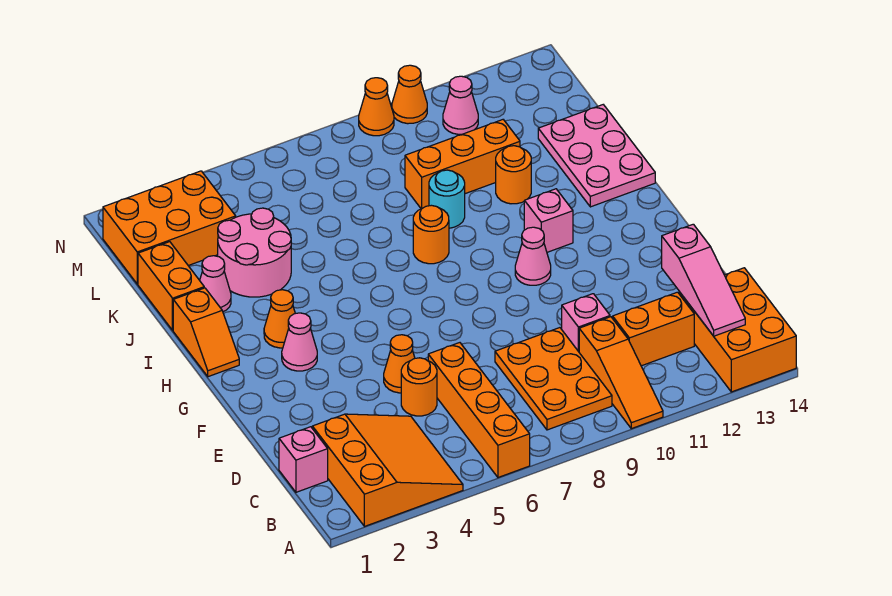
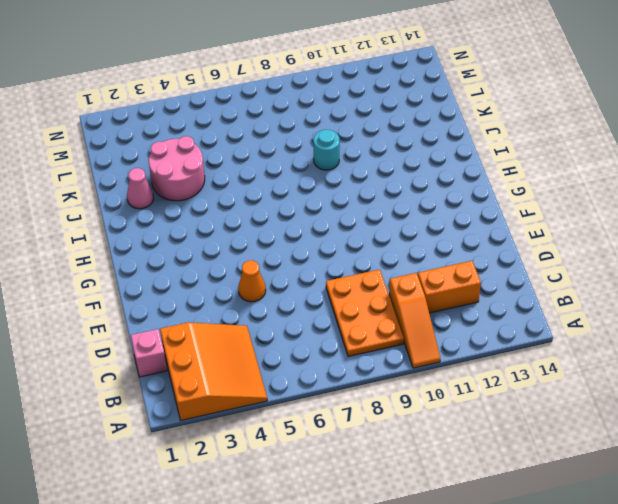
none -> orange 1x4 brick [428,343,530,477]
none -> orange 2x3 brick [679,268,796,392]
none -> orange 1x1 round brick [401,358,437,416]

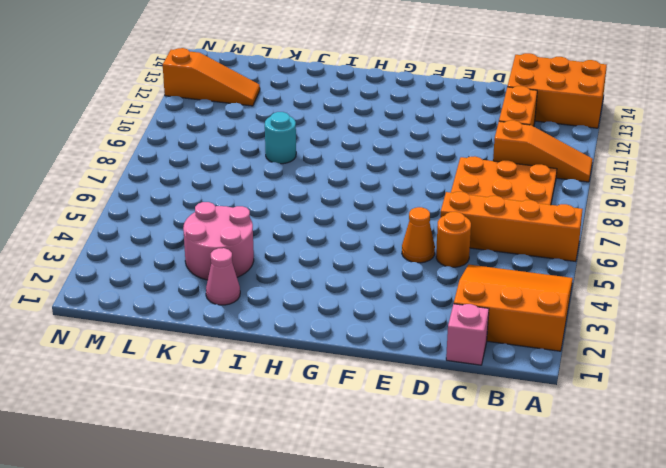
orange 1x3 slope [163,48,260,106] -> none
none -> pink 1x1 brick [562,294,610,352]
none -> pink 1x1 cone [282,313,317,371]
none -> pink 1x1 cone [515,227,551,285]

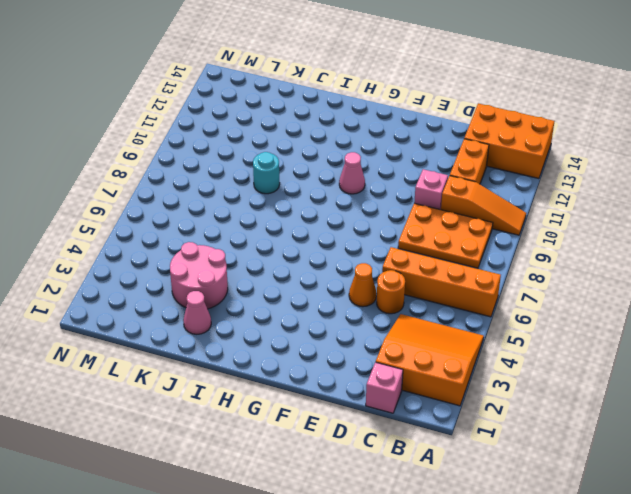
none -> pink 1x1 cone [282,313,317,371]
none -> orange 1x2 slope [173,288,239,377]
none -> orange 1x1 cone [264,290,295,348]

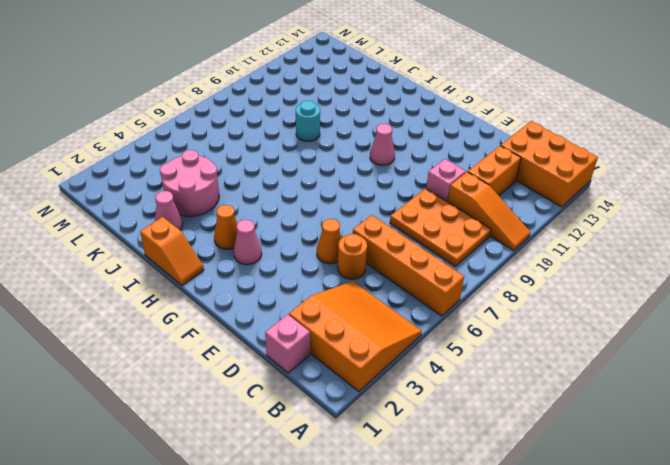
none -> pink 1x1 brick [524,189,573,252]
none -> orange 1x1 round brick [413,205,449,264]
none -> pink 2x3 plate [538,105,655,207]

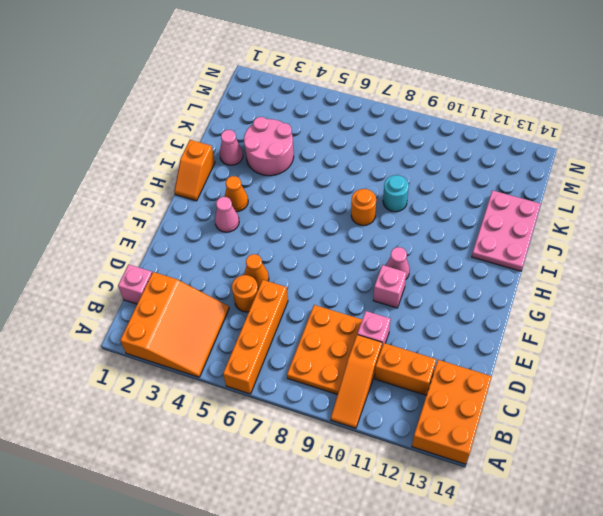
pink 1x1 brick [373,265,407,308] -> pink 1x1 brick moved to [524,189,573,252]
none -> orange 1x2 brick [138,242,204,330]
none -> orange 1x1 round brick [496,146,531,204]
none -> orange 1x3 brick [405,120,520,209]

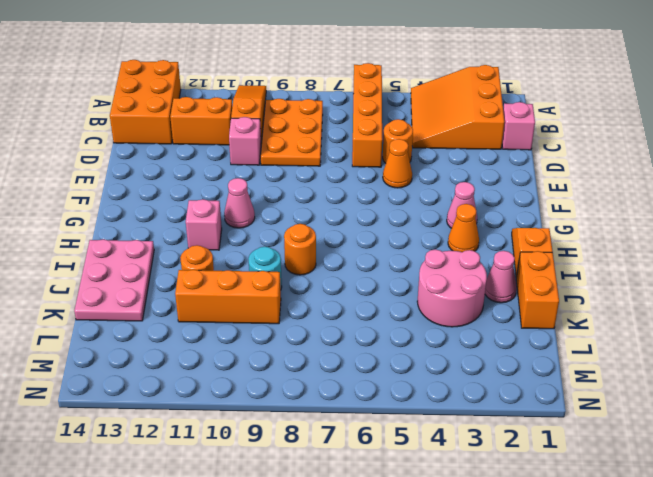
none -> orange 2x3 brick [103,171,236,284]
none -> pink 1x1 cone [443,76,478,134]
none -> orange 1x1 cone [359,78,394,136]

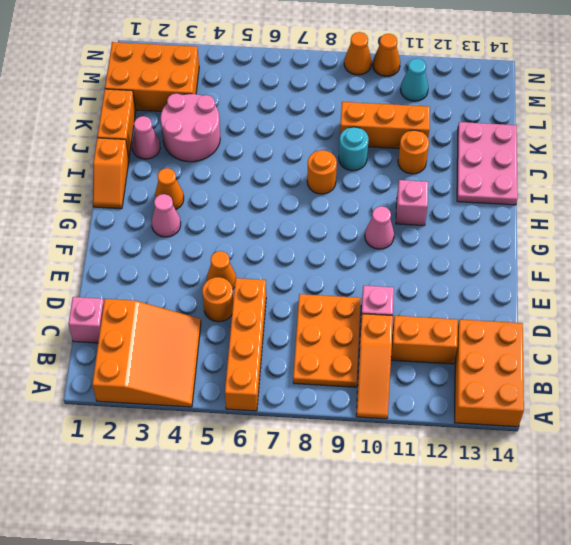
cyan 1x1 cone [401,58,428,101] -> pink 1x1 cone [443,76,478,134]
none -> pink 1x3 slope [662,224,745,336]

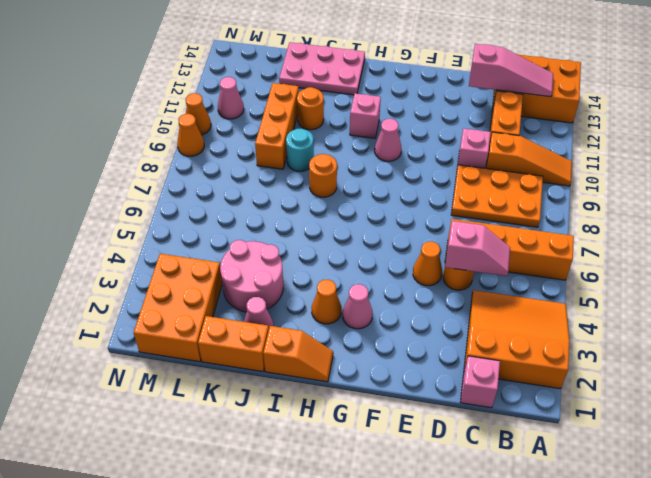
pink 1x2 slope [445,221,510,276] -> none

